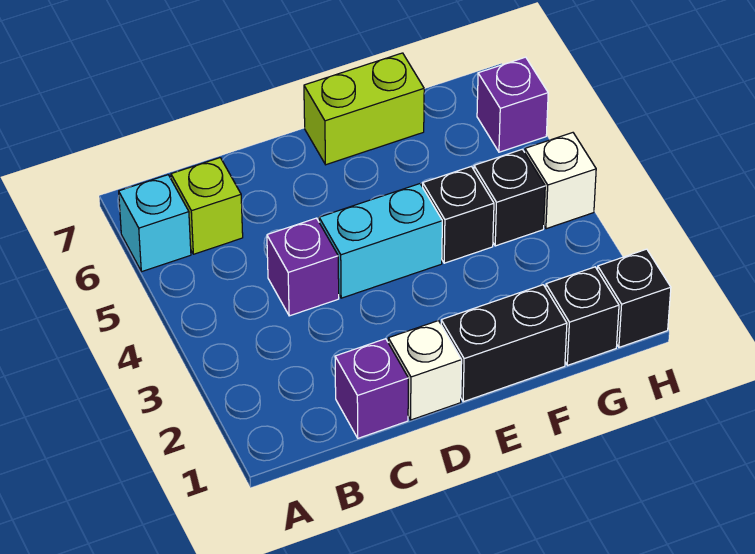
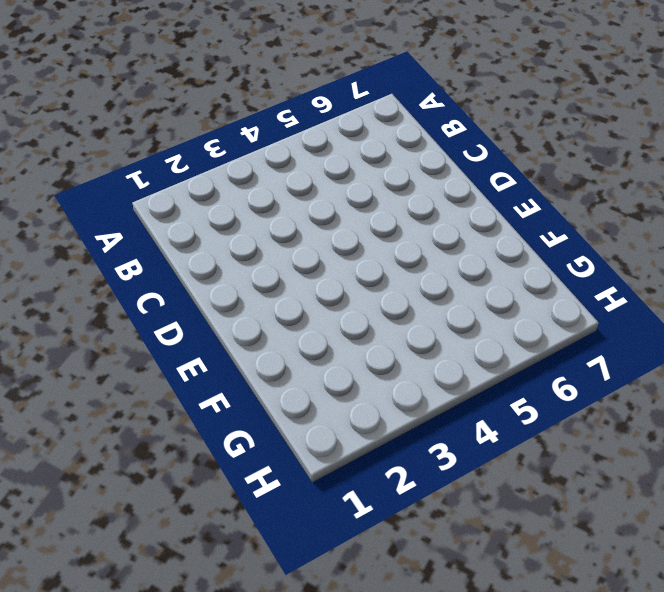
none -> cyan 1x1 brick [119,175,191,272]
none -> lime 1x1 brick [171,158,243,254]
none -> purple 1x1 brick [335,339,408,438]

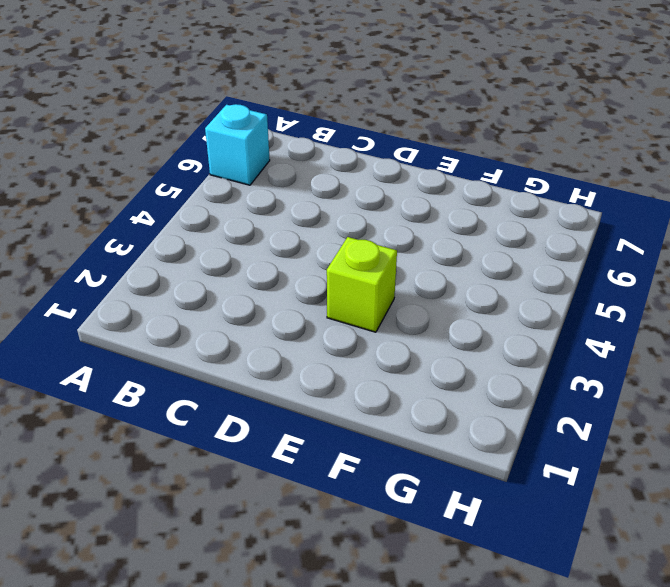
lime 1x1 brick [327,237,397,332] -> lime 1x1 brick moved to [171,158,243,254]
none -> purple 1x1 brick [335,339,408,438]
none -> purple 1x1 brick [267,218,339,316]
none -> white 1x1 brick [388,321,462,420]

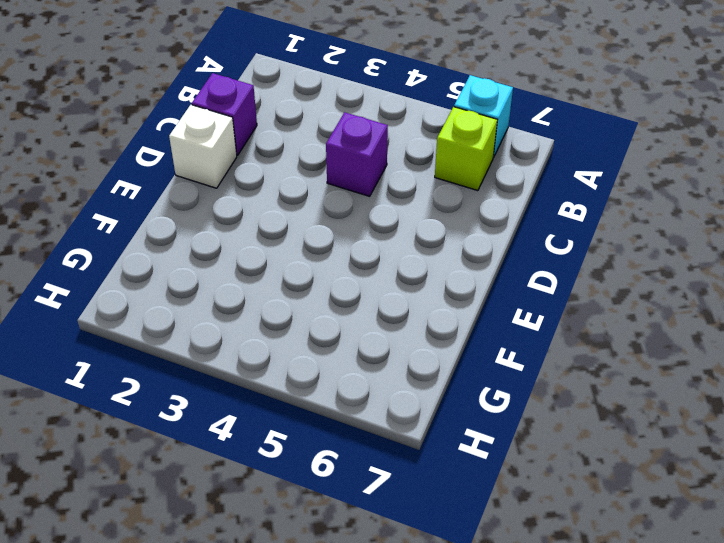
none -> cyan 1x2 brick [319,184,442,298]
none -> black 1x2 brick [441,285,567,402]
none -> lime 1x2 brick [304,53,424,165]

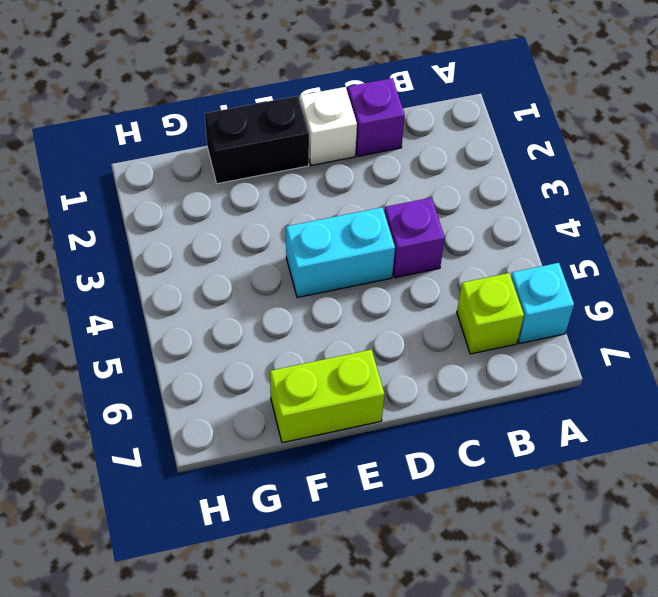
none -> black 1x1 brick [423,166,494,263]
none -> black 1x1 brick [546,267,619,365]
none -> black 1x1 brick [474,149,545,246]

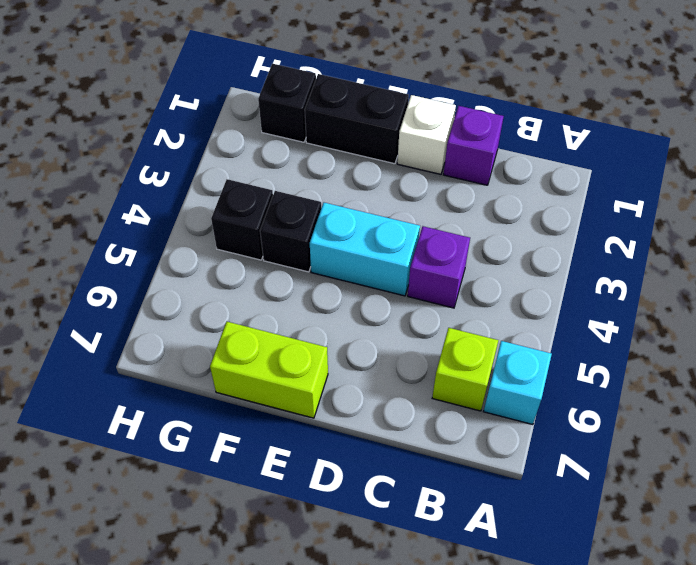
none -> black 1x1 brick [598,249,671,347]
none -> white 1x1 brick [525,133,596,229]
none -> purple 1x1 brick [477,57,548,152]

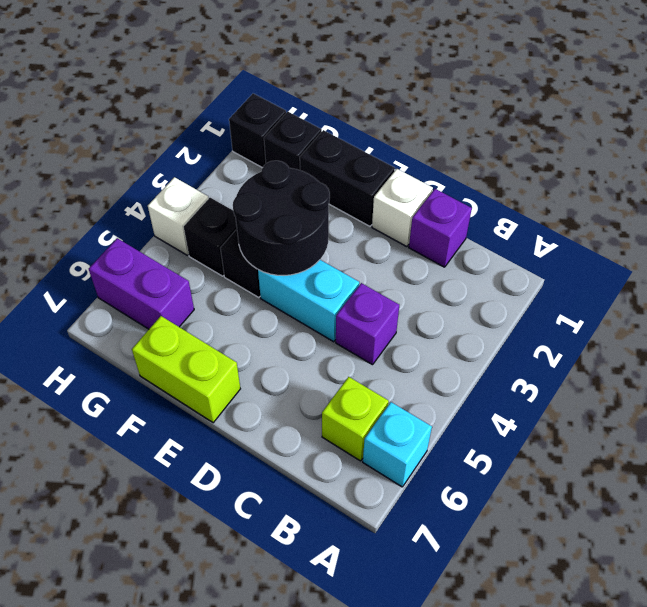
black 2x2 round brick [233,161,330,276] -> none
purple 1x2 brick [89,238,194,329] -> purple 1x1 brick [477,57,548,152]

